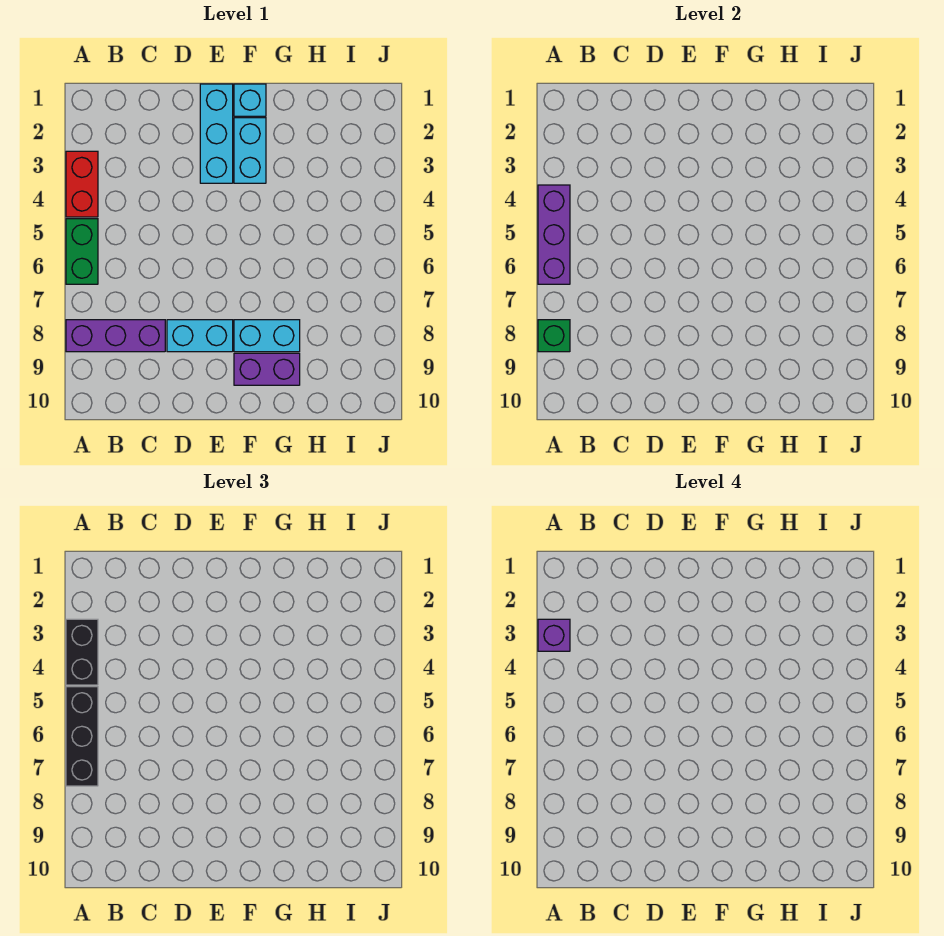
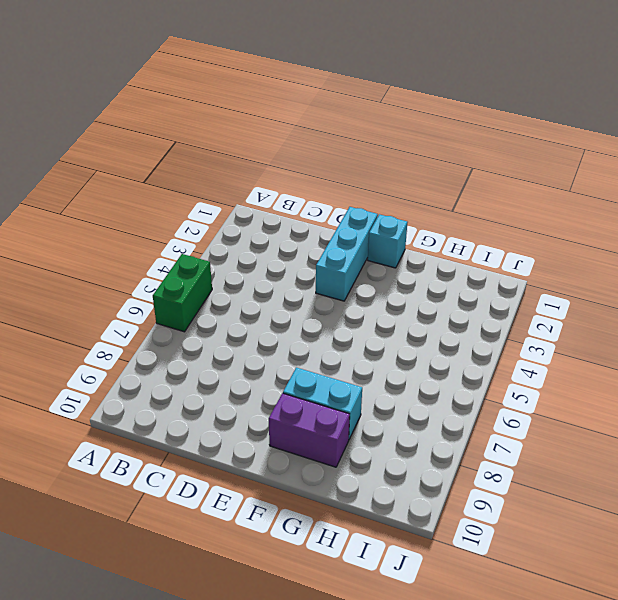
none -> red 1x2 brick [66,151,98,217]
none -> purple 1x3 brick [66,320,165,352]
none -> cyan 1x2 brick [167,320,233,352]

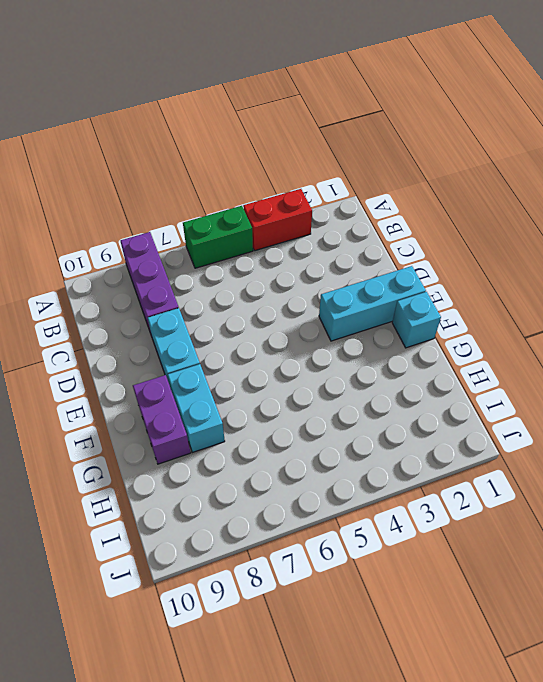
none -> cyan 1x2 brick [234,118,266,183]
none -> purple 1x3 brick [538,185,570,284]
none -> green 1x1 brick [538,320,570,352]

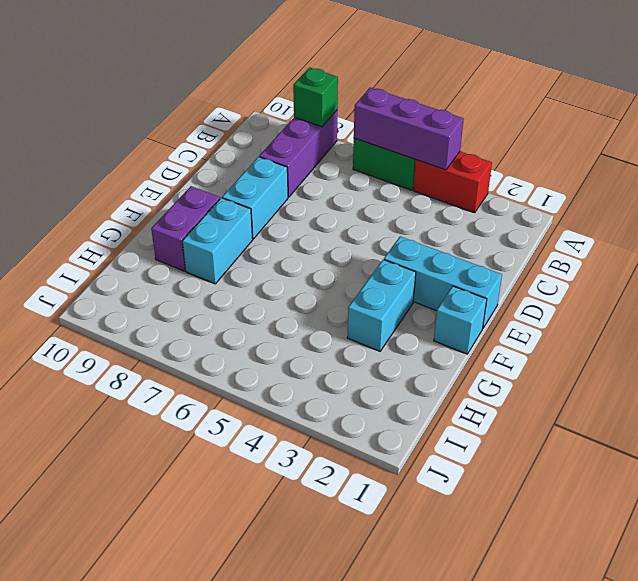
cyan 1x2 brick [347,260,416,351] -> cyan 1x2 brick turned to [234,118,266,183]
none -> black 1x2 brick [66,619,98,685]
none -> black 1x3 brick [66,687,98,786]
none -> purple 1x1 brick [538,619,570,651]

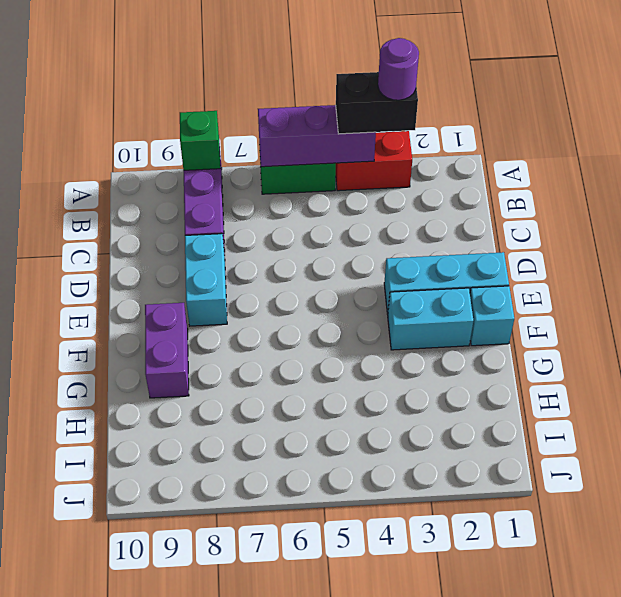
purple 1x1 round brick [378,38,419,100] -> purple 1x1 brick [538,619,570,651]
none -> cyan 1x2 brick [234,320,300,352]
none -> black 1x3 brick [66,687,98,786]

